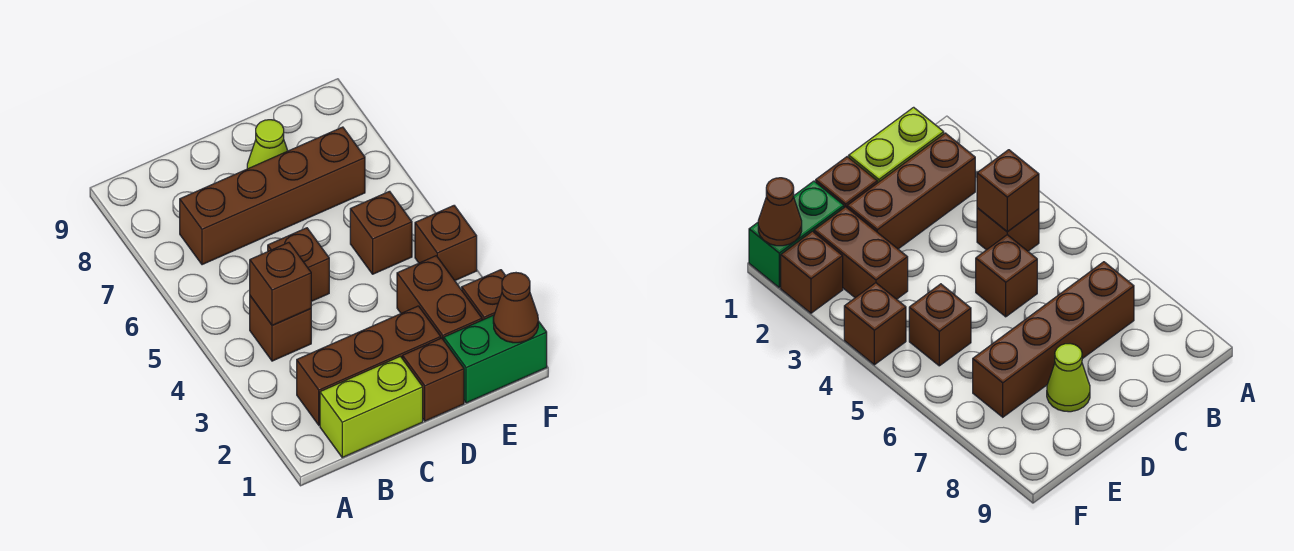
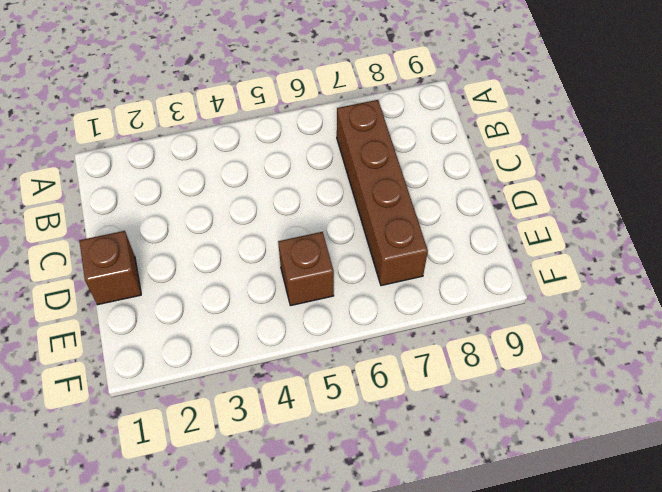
none -> lime 1x2 brick [320,356,423,457]
none -> brown 1x3 brick [297,306,441,425]
none -> brown 1x1 brick [250,296,311,361]

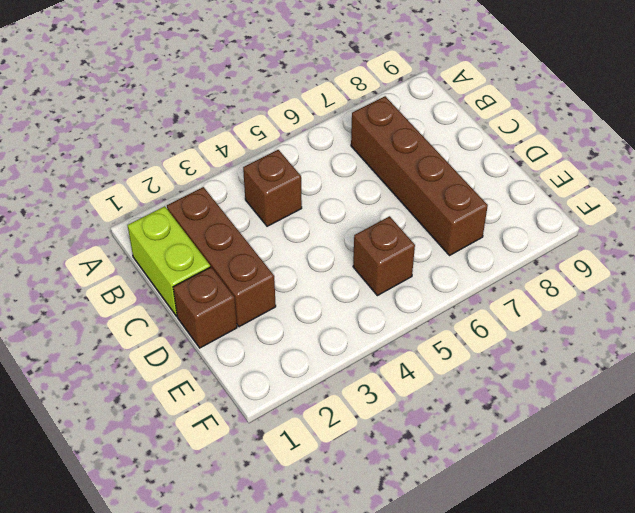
none -> brown 1x1 brick [268,228,329,301]
none -> lime 1x1 cone [247,120,288,169]
none -> green 1x2 brick [444,315,547,403]

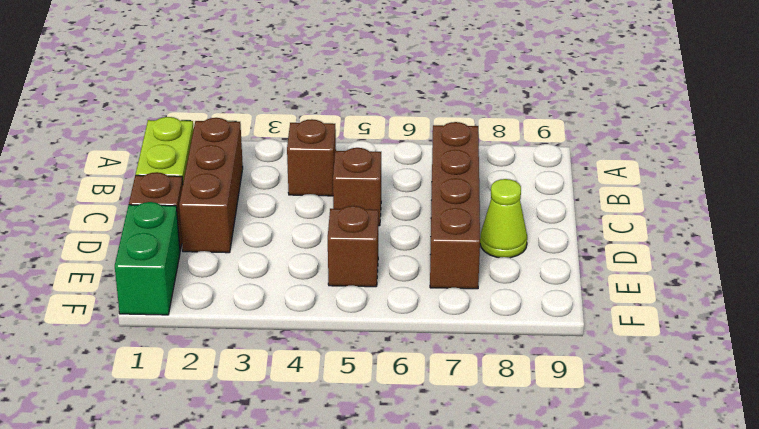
none -> brown 1x2 brick [397,256,482,340]
none -> brown 1x1 brick [462,270,505,320]
none -> brown 1x1 brick [415,206,477,280]

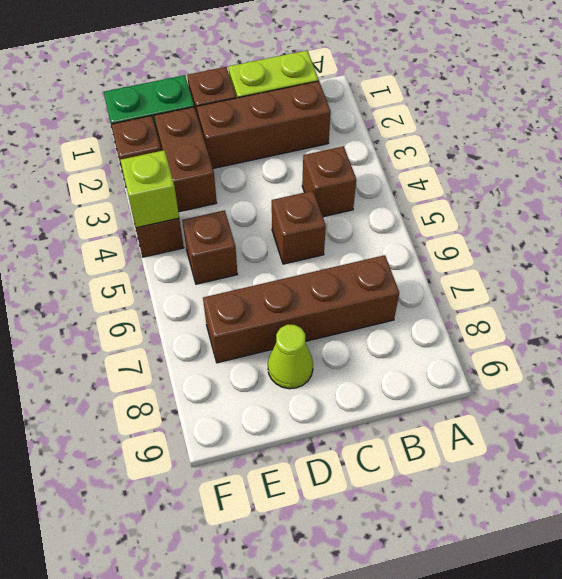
lime 1x1 brick [120,150,179,228] -> none
none -> brown 1x1 brick [250,243,311,325]
none -> brown 1x1 cone [493,273,538,343]

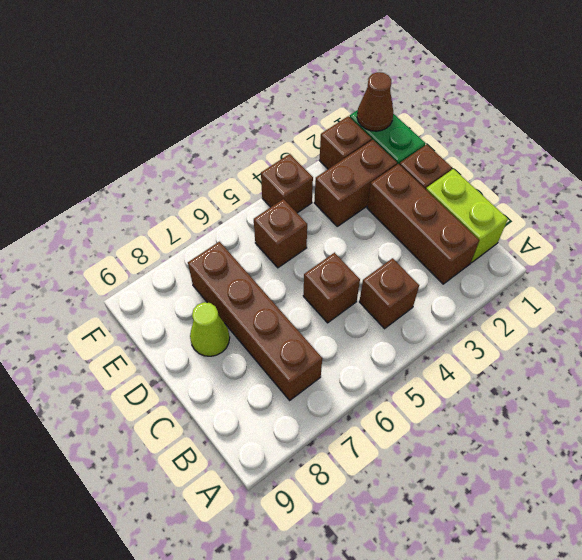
none -> brown 1x1 brick [250,243,311,325]

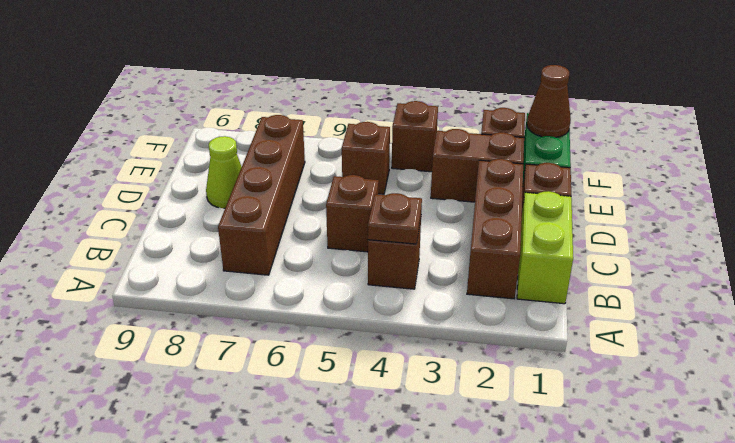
brown 1x1 plate [368,193,422,244] -> brown 1x1 brick [250,243,311,325]

